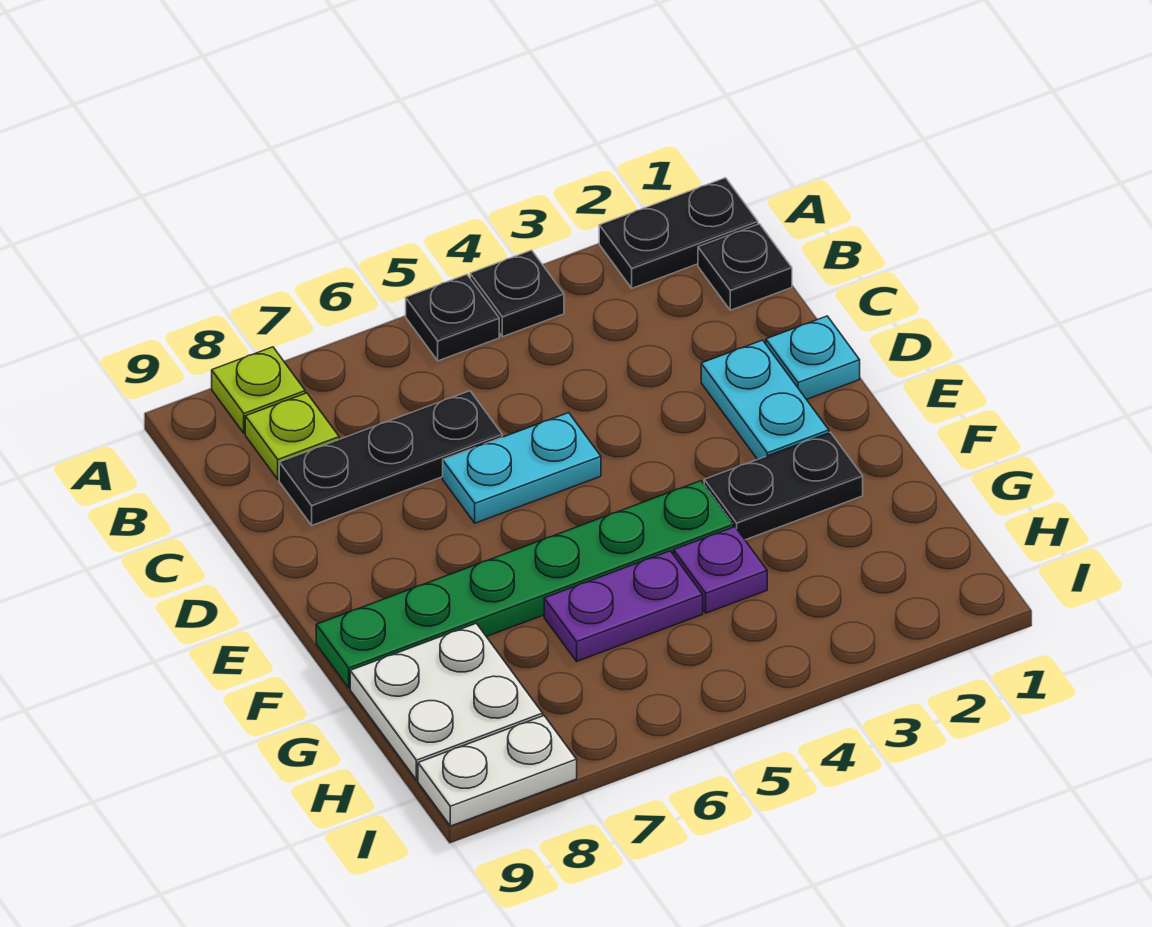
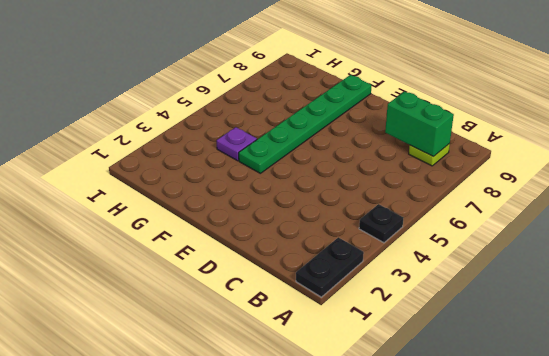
green 1x2 brick [385,91,454,156] -> none
none -> black 1x1 plate [406,275,499,361]
none -> lime 1x1 plate [212,347,305,433]
none -> black 1x1 plate [698,224,792,310]

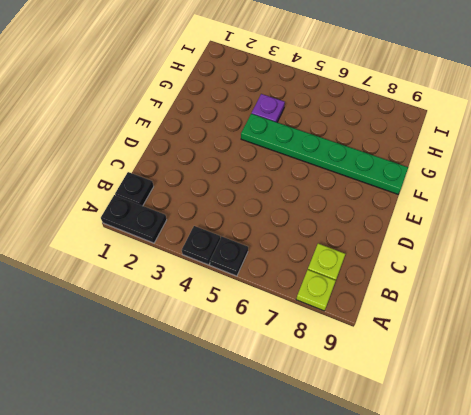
none -> black 1x3 plate [279,391,502,525]
none -> cyan 1x1 plate [766,316,860,399]
none -> cyan 1x2 plate [701,340,829,459]

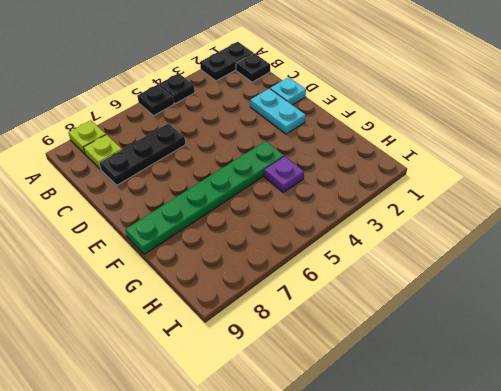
none -> cyan 1x2 plate [443,413,601,523]
none -> black 1x2 plate [704,432,863,540]
none -> purple 1x2 plate [544,551,703,661]

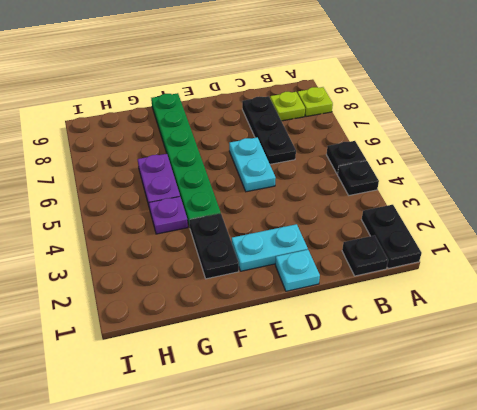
none -> white 2x2 plate [350,623,543,780]
none -> white 1x2 plate [418,716,577,826]

